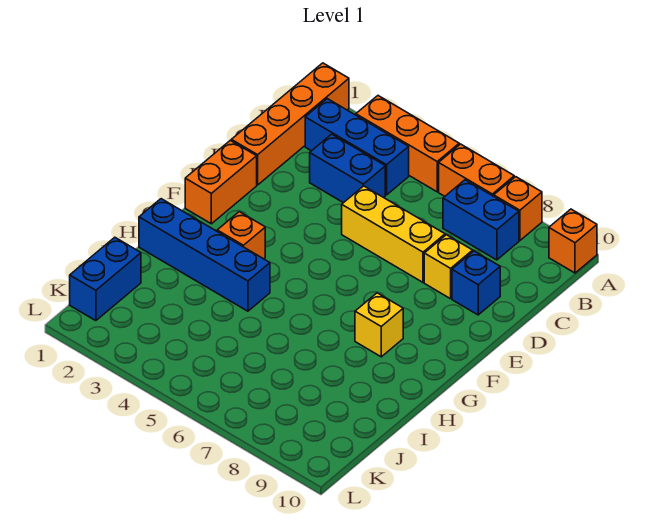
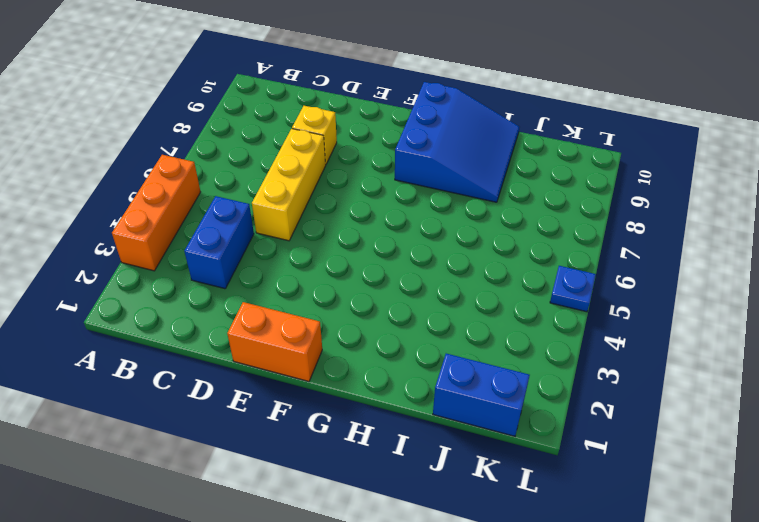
blue 3x3 slope [395,82,519,202] -> yellow 1x1 brick [355,293,403,357]
blue 1x1 plate [550,266,596,312] -> none
none -> orange 1x4 brick [231,63,349,185]
none -> orange 1x2 brick [439,144,514,196]
none -> orange 1x1 brick [494,177,542,241]

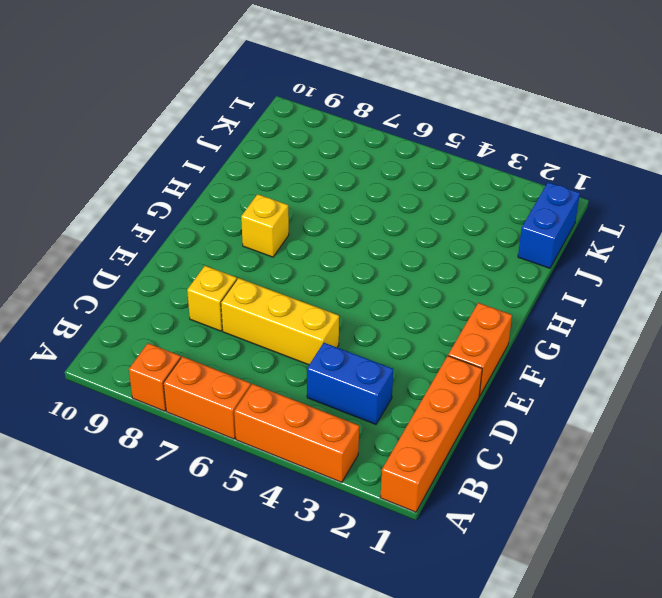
none -> orange 1x1 brick [549,209,597,273]
none -> blue 1x3 brick [305,99,409,195]
none -> blue 1x2 brick [443,180,519,260]

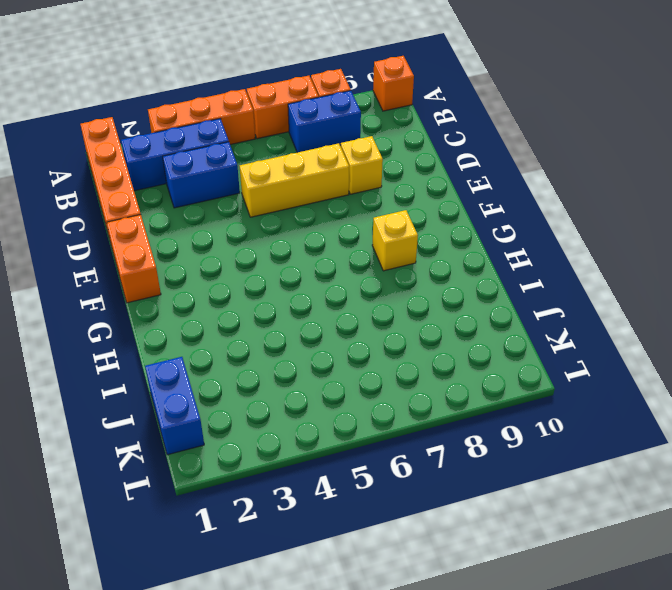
none -> blue 1x1 brick [452,251,500,315]
none -> orange 1x1 brick [217,212,265,259]
none -> blue 1x4 brick [139,199,270,311]

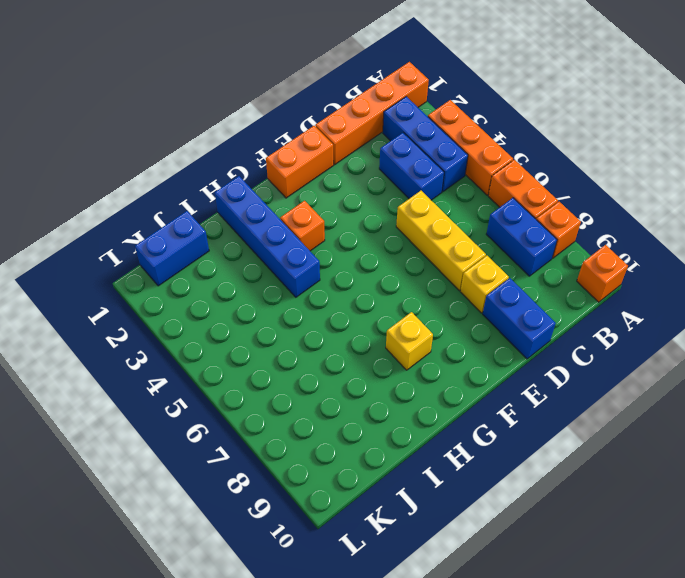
blue 1x2 brick [483,278,556,359] -> blue 1x1 brick [452,251,500,315]

